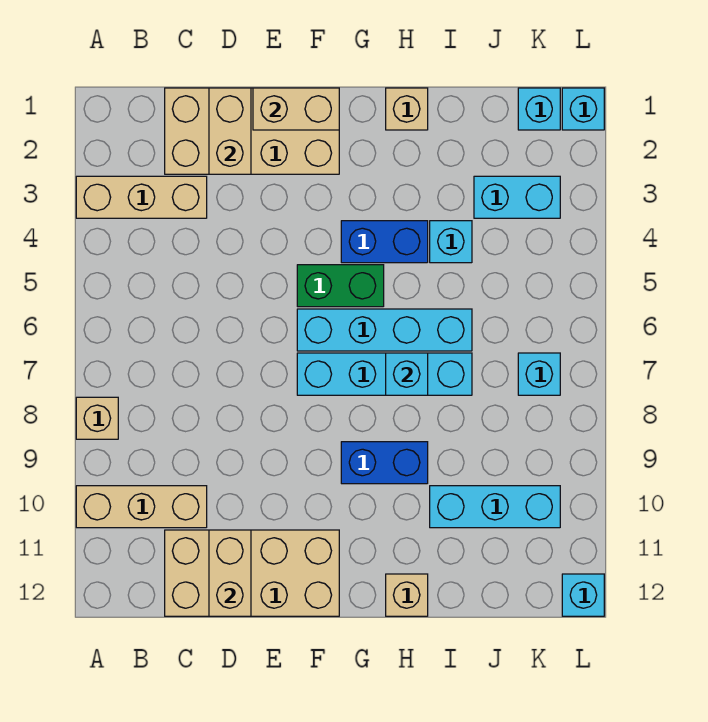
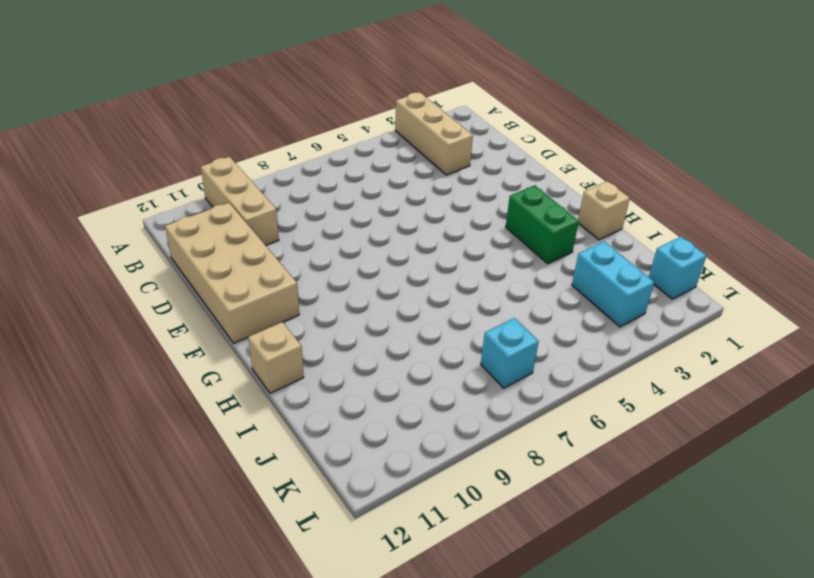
green 1x2 brick [506,185,579,263] -> green 1x2 brick moved to [297,265,384,307]
none -> tan 1x1 brick [76,397,118,439]
none -> tan 2x4 brick [165,88,339,174]
none -> cyan 1x4 brick [297,309,472,351]

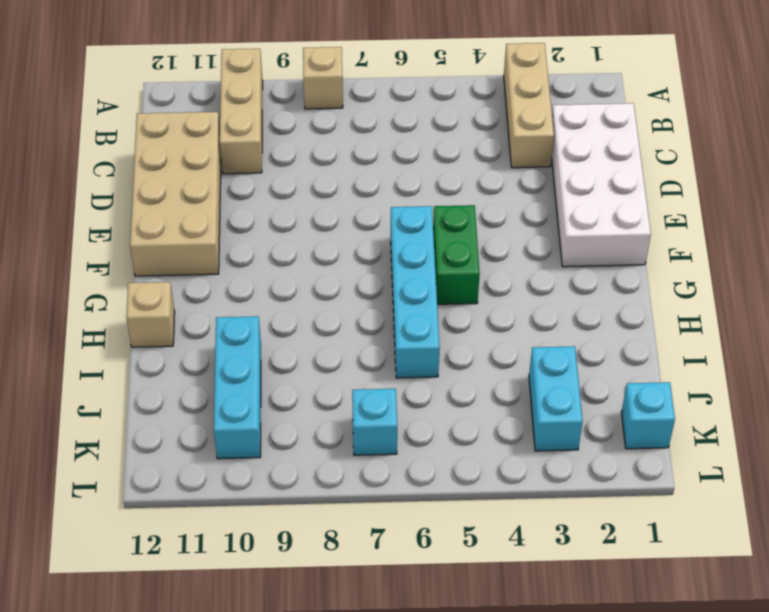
white 2x4 brick [552,103,651,267] -> tan 2x4 brick [165,88,339,174]
none -> cyan 1x4 brick [297,353,472,395]
none -> blue 1x2 brick [341,221,428,263]
none -> blue 1x2 brick [341,442,428,484]

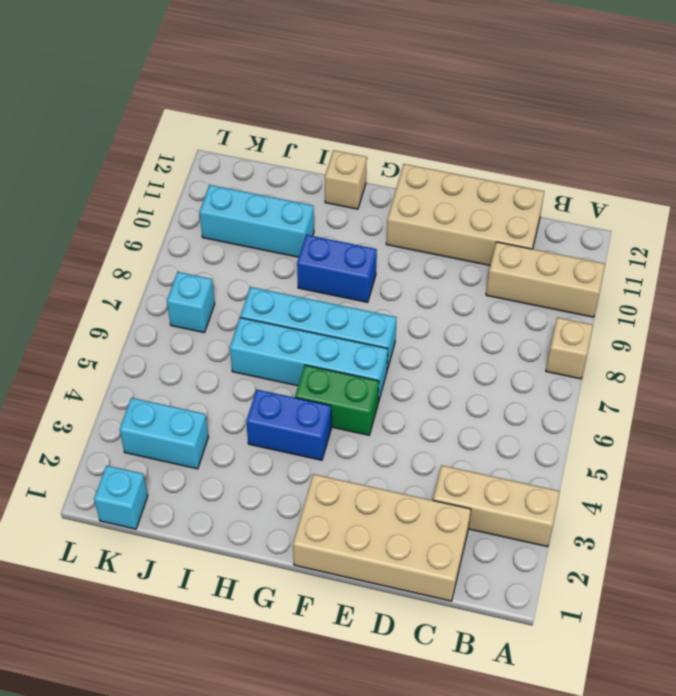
none -> tan 1x1 brick [386,88,428,130]
none -> cyan 1x1 brick [430,221,472,263]
none -> cyan 1x1 brick [562,88,604,130]

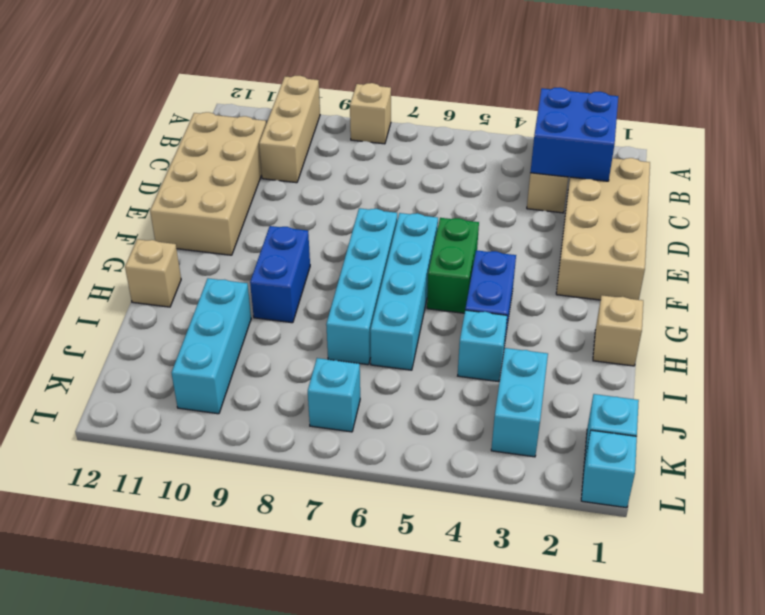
blue 2x2 brick [530,88,618,181] -> none
none -> cyan 1x1 brick [562,574,604,616]
none -> tan 1x2 brick [209,88,251,174]
none -> tan 1x2 brick [209,530,251,616]

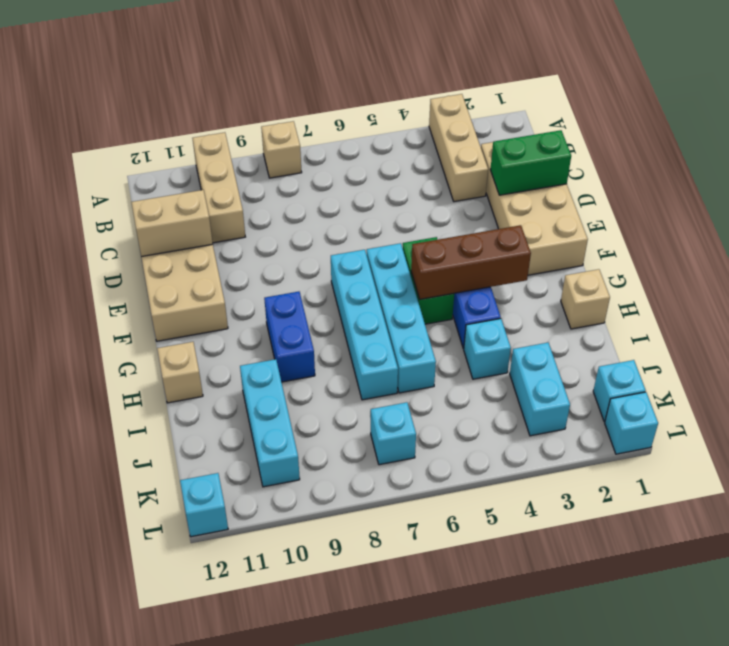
green 1x2 brick [490,130,571,195] -> tan 1x2 brick [209,88,251,174]
brown 1x3 brick [411,225,531,299] -> none
none -> tan 1x2 brick [253,88,339,130]
none -> cyan 1x1 brick [386,353,428,395]

